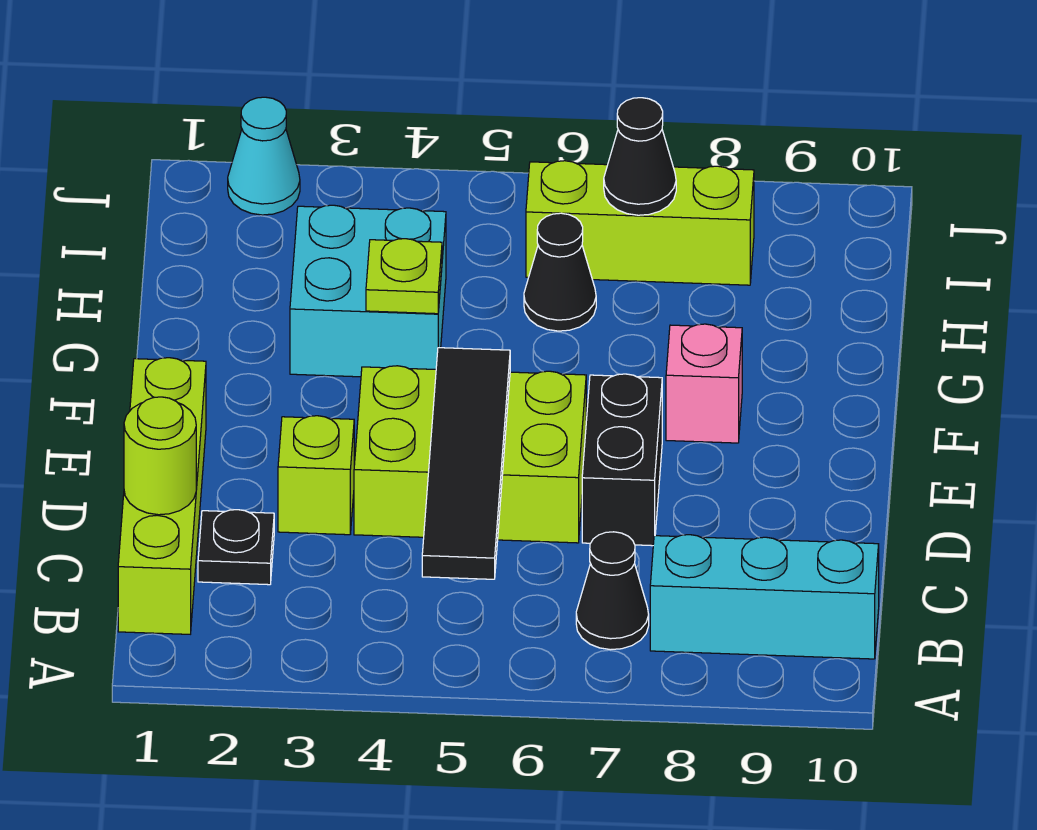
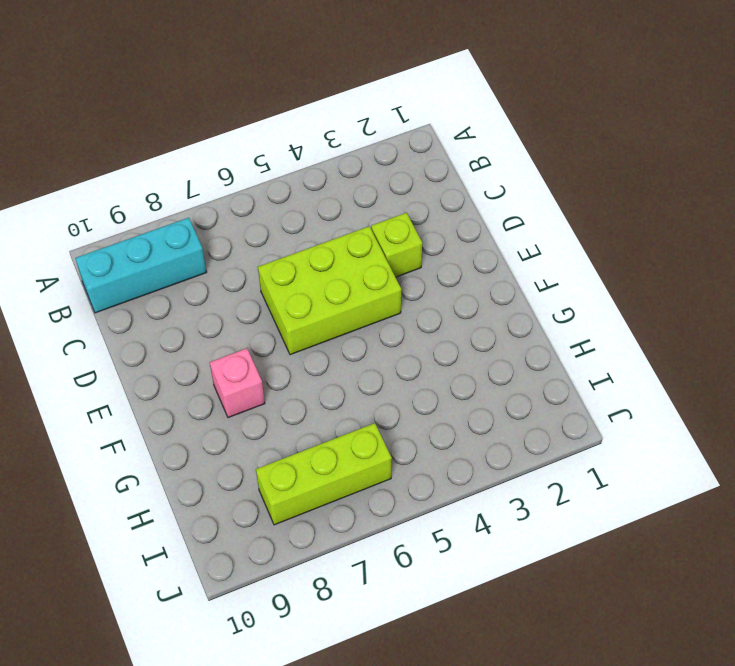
none -> lime 1x4 brick [118,358,206,634]
none -> black 1x1 cone [576,532,649,650]
none -> black 1x1 plate [198,510,274,585]

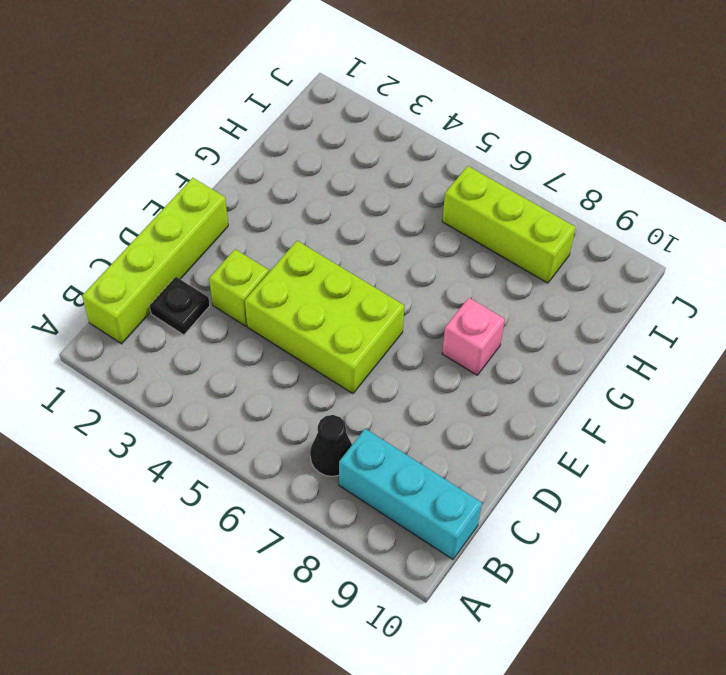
none -> black 1x2 brick [582,374,662,546]
none -> cyan 2x2 brick [290,205,446,377]
none -> black 1x1 cone [524,213,596,331]

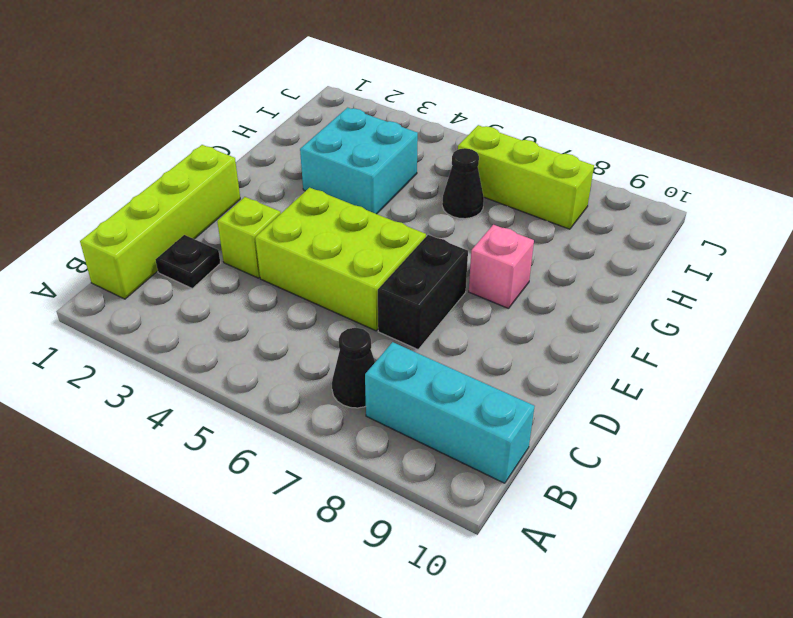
none -> cyan 1x1 cone [228,97,300,215]
none -> black 1x4 tile [422,348,510,579]
none -> lime 1x1 round brick [124,397,196,515]

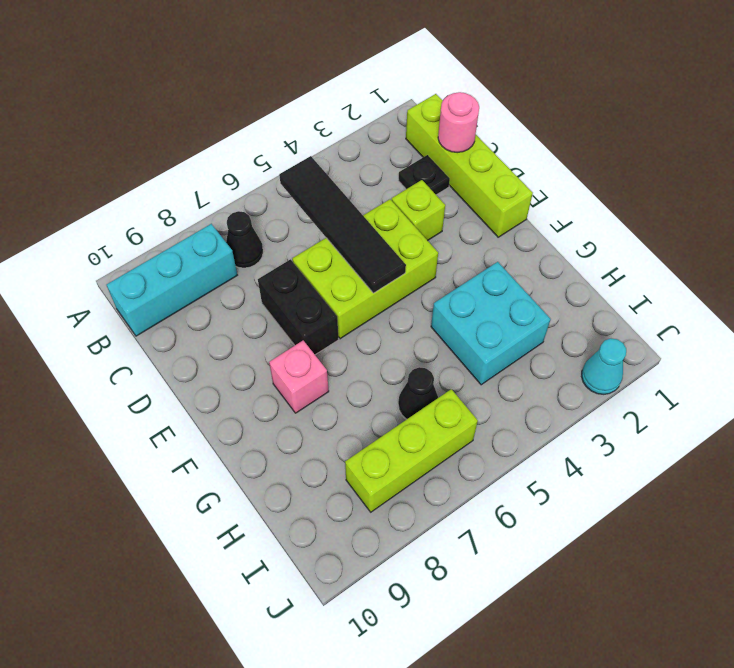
pink 1x1 round brick [438,92,479,153] -> lime 1x1 round brick [124,397,196,515]
none -> lime 1x1 plate [366,239,442,314]
none -> black 1x1 cone [604,98,676,215]

